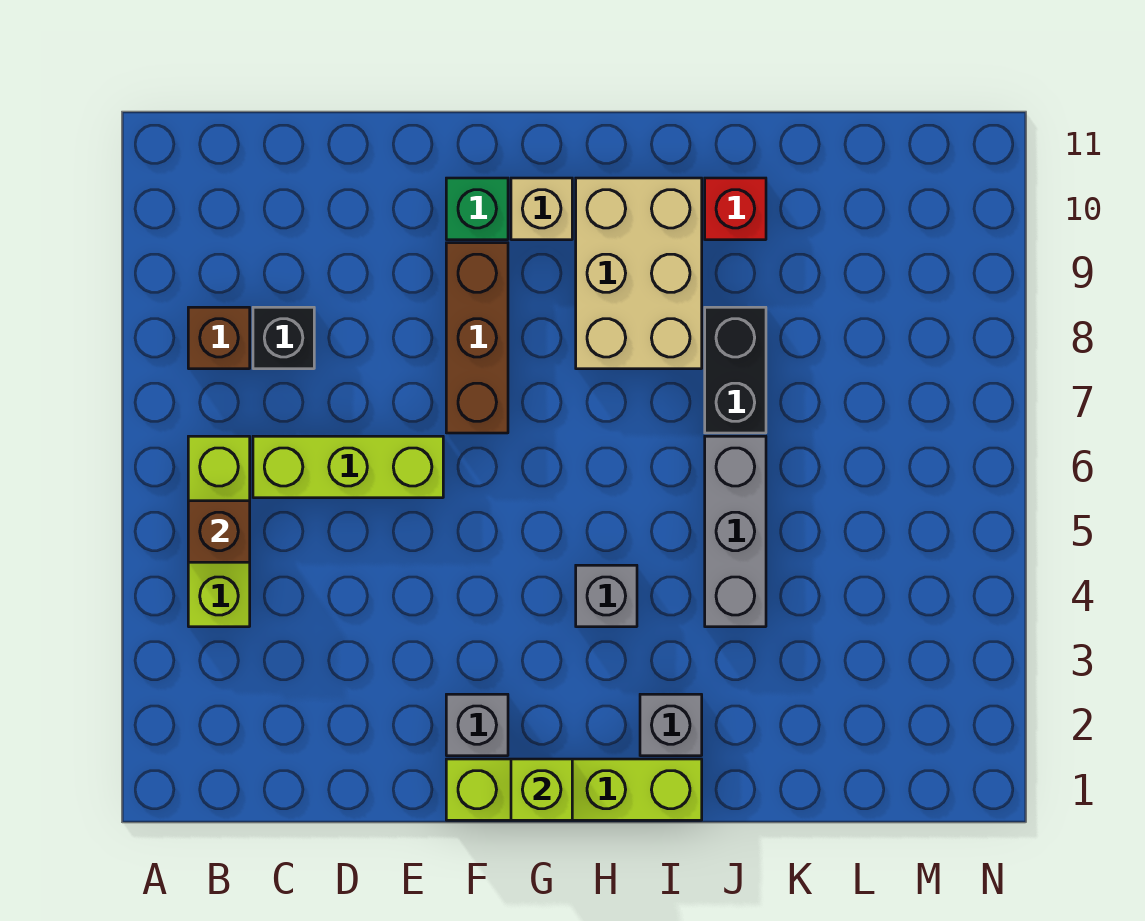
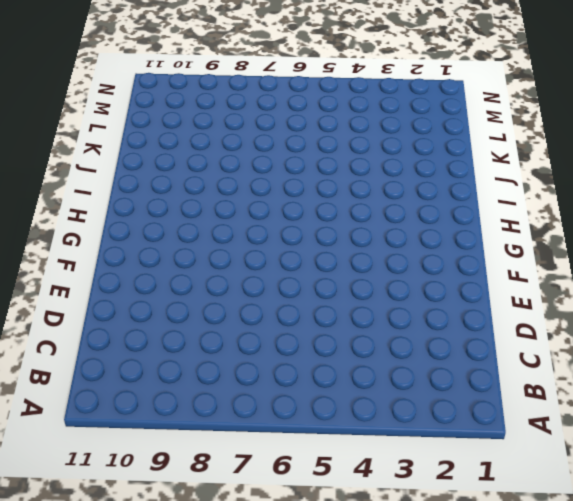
none -> lime 1x3 brick [188,436,250,627]
none -> brown 1x1 brick [188,307,250,369]
none -> lime 1x3 brick [253,436,443,498]

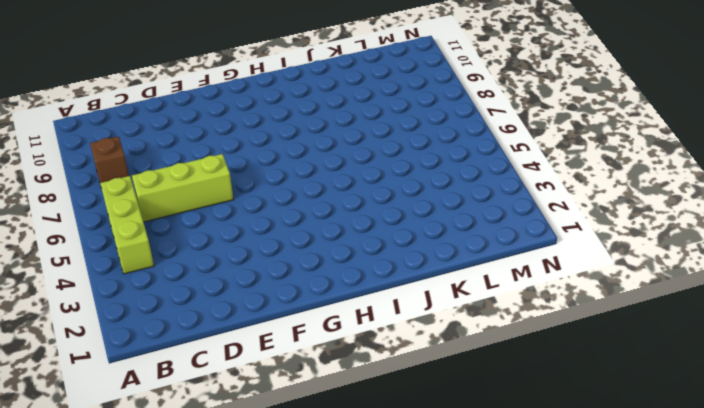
none -> black 1x1 brick [253,307,314,369]
none -> lime 1x4 brick [446,759,702,820]
none -> grey 1x1 brick [446,694,508,756]

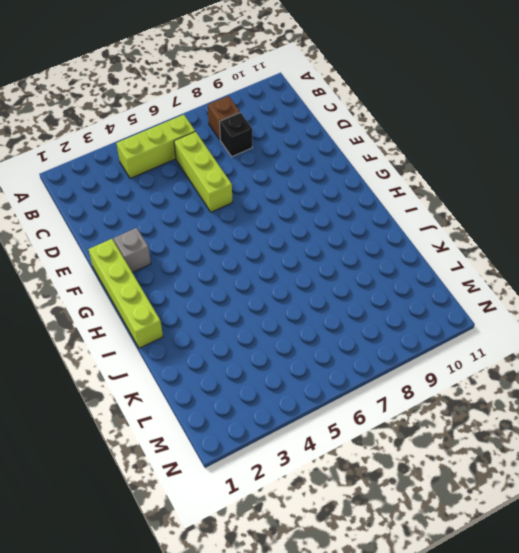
none -> brown 1x3 brick [446,243,508,433]
none -> green 1x1 brick [446,178,508,240]
none -> tan 1x1 brick [511,178,572,240]

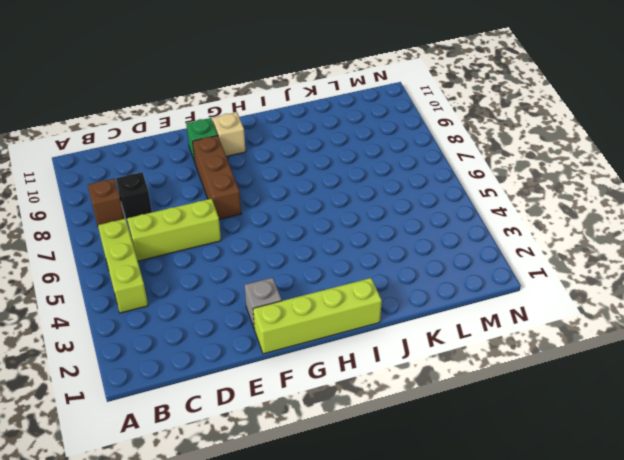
none -> grey 1x1 brick [576,565,637,627]
none -> tan 2x3 brick [576,178,702,369]
none -> grey 1x1 brick [640,694,702,756]

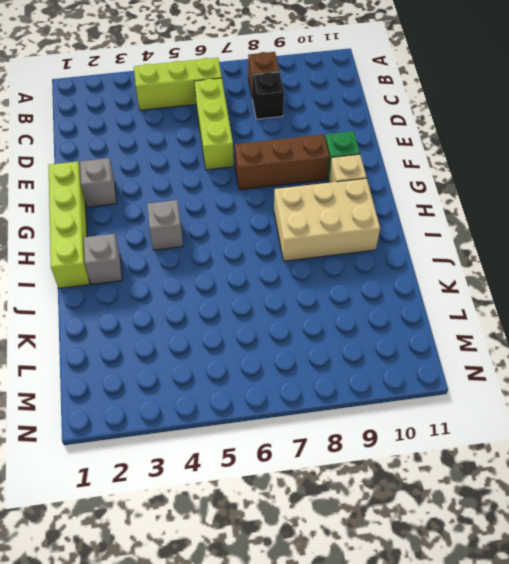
none -> grey 1x3 brick [705,436,766,627]
none -> black 1x2 brick [705,307,766,433]
none -> red 1x1 brick [705,178,766,240]

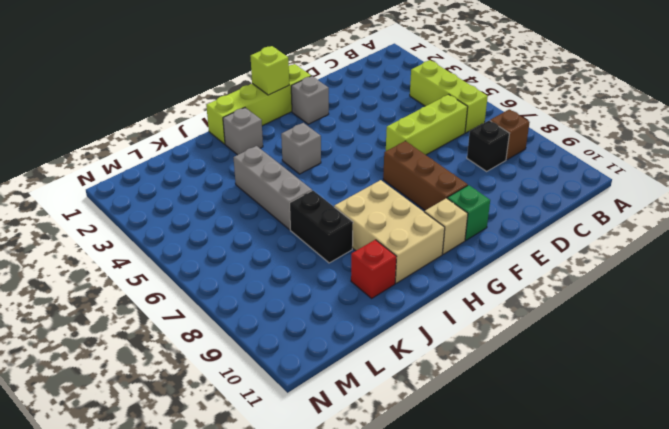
none -> brown 1x1 brick [188,501,250,562]

